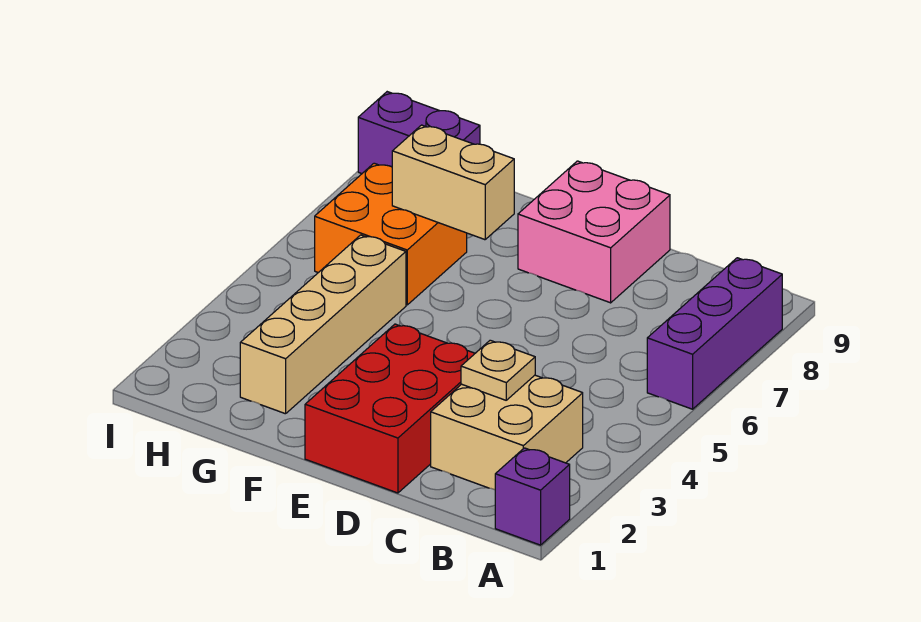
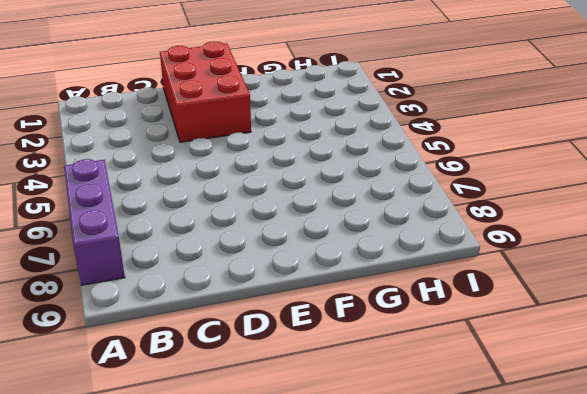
none -> purple 1x1 brick [495,448,570,545]
none -> tan 2x2 brick [431,375,583,490]

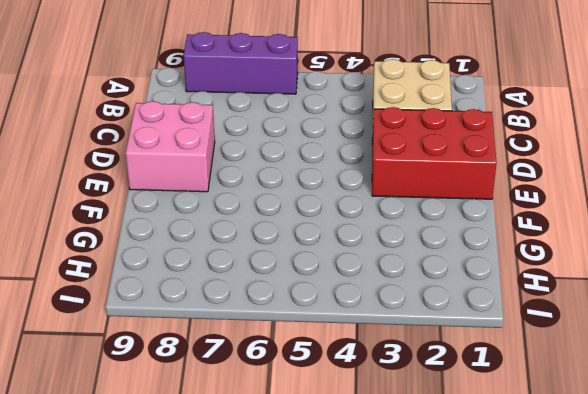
none -> purple 1x1 brick [495,448,570,545]
none -> tan 1x4 brick [240,235,406,414]

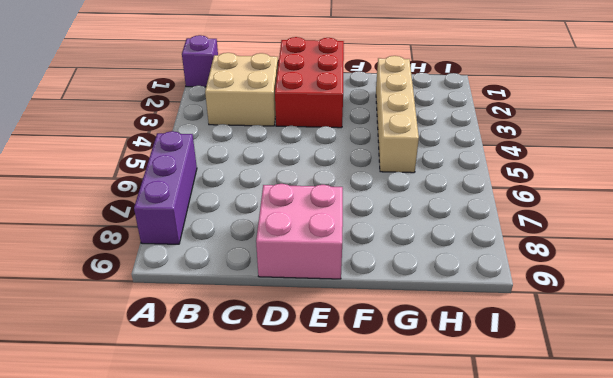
none -> orange 2x2 brick [315,163,467,305]
none -> purple 1x2 brick [358,92,480,174]

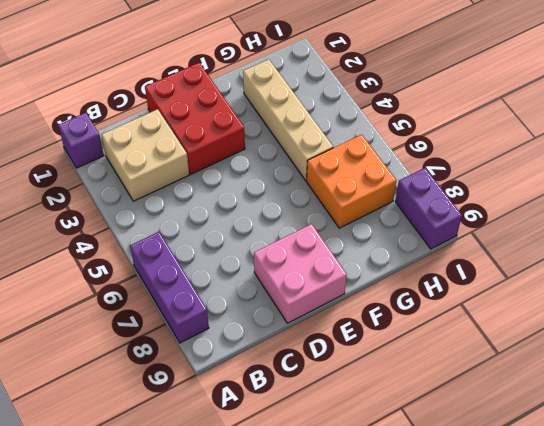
purple 1x2 brick [395,168,462,249] -> purple 1x2 brick turned to [358,92,480,174]
none -> tan 1x1 plate [461,340,535,400]
none -> tan 1x2 brick [392,125,514,240]

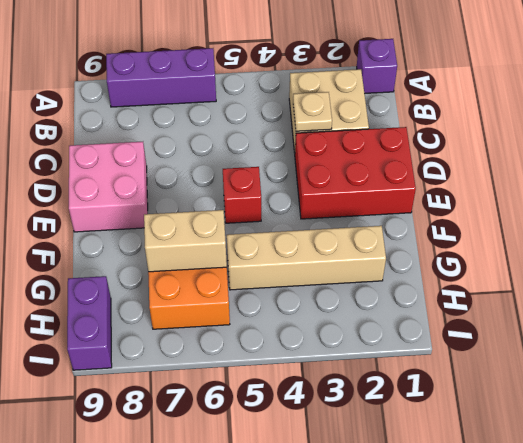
red 1x1 brick [223,167,261,223] -> none
tan 1x2 brick [144,210,227,272] -> tan 1x2 brick turned to [392,125,514,240]

